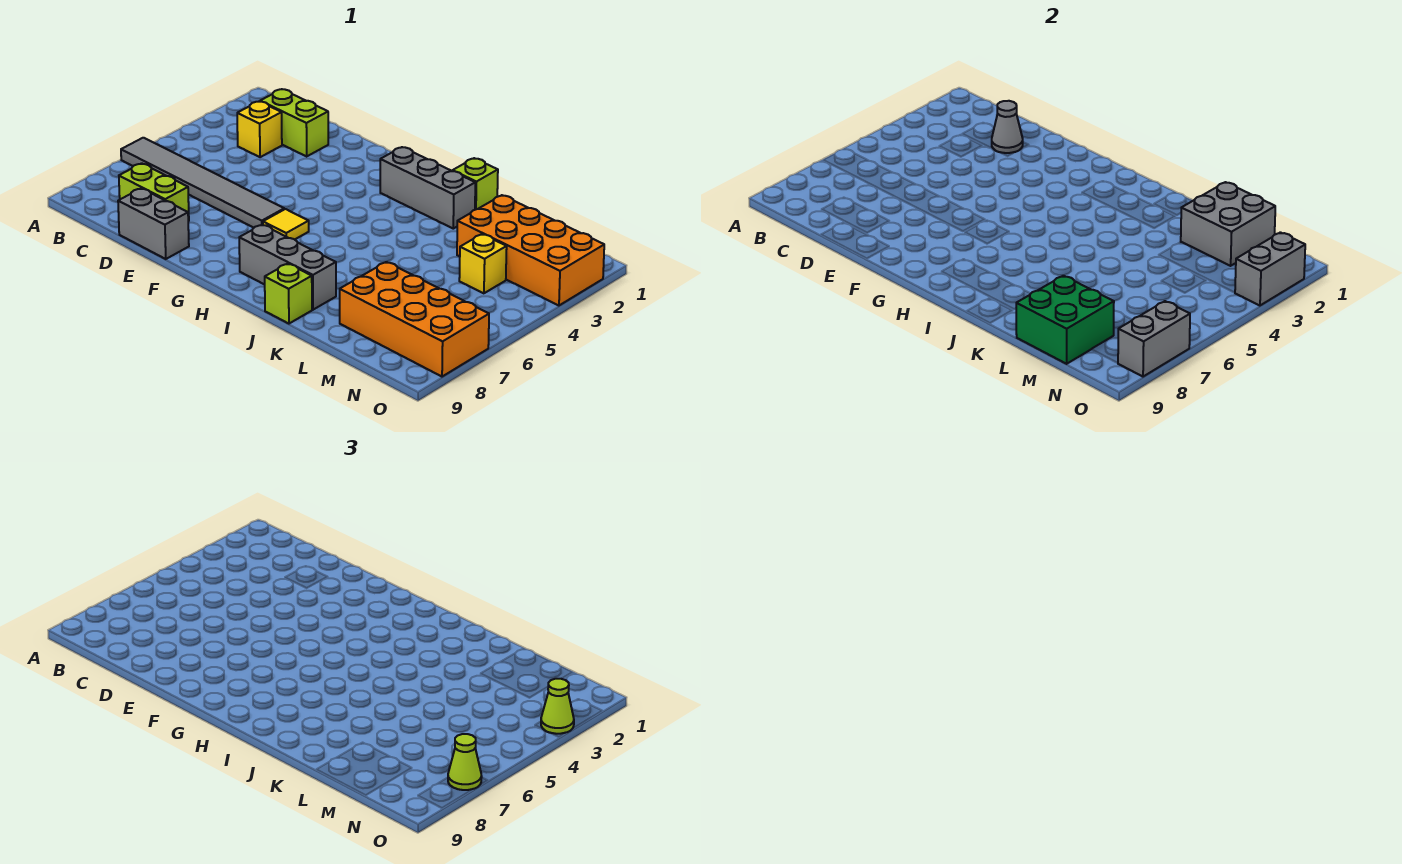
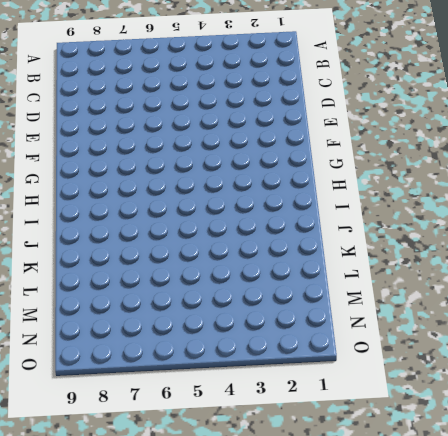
none -> grey 1x6 tile [121,138,284,228]
none -> lime 1x2 brick [260,89,328,156]
none -> yellow 1x1 brick [237,102,282,157]

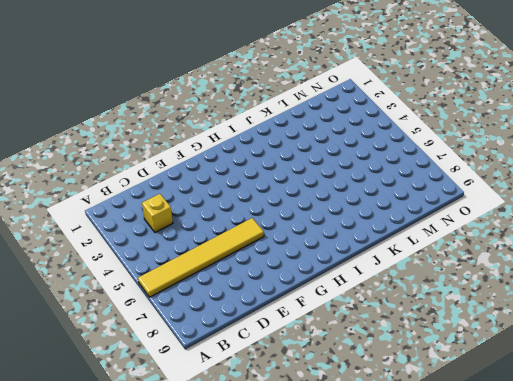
yellow 1x6 tile [138,218,264,297] -> grey 1x6 tile [121,138,284,228]
none -> lime 1x2 brick [260,89,328,156]
none -> lime 1x2 brick [119,163,189,221]
none -> grey 1x2 brick [118,188,189,259]

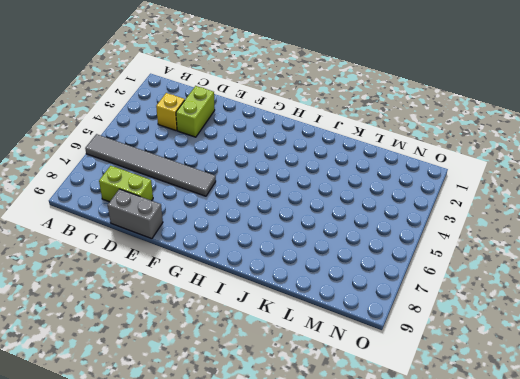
lime 1x2 brick [176,86,215,137] -> lime 1x2 brick turned to [260,89,328,156]
none -> yellow 1x1 tile [263,209,309,239]
none -> grey 1x3 brick [380,147,475,229]
none -> grey 1x3 brick [239,225,336,310]

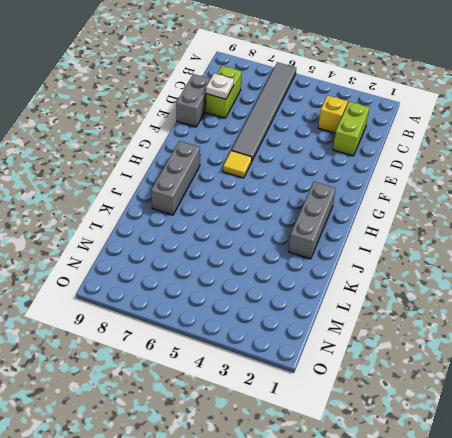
white 1x1 plate [206,73,234,99] -> none
none -> lime 1x1 brick [453,158,498,210]
none -> lime 1x1 brick [265,264,312,324]
none -> orange 2x4 brick [457,195,604,306]

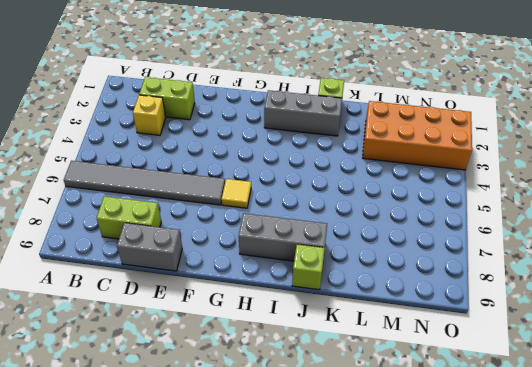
none -> orange 2x4 brick [340,262,489,377]
none -> yellow 1x1 brick [459,234,507,293]
none -> grey 1x1 cone [992,101,1023,153]

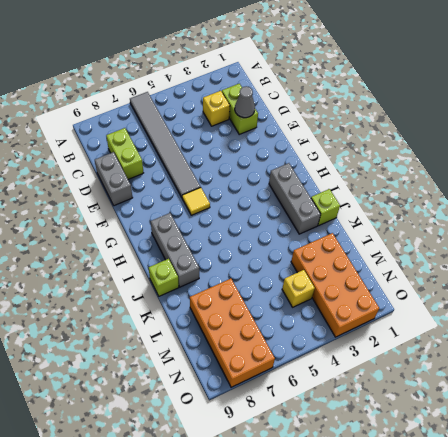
none -> grey 2x2 brick [1181,182,1275,266]
none -> green 2x2 brick [1016,276,1114,364]
none -> grey 1x2 brick [1235,232,1305,306]

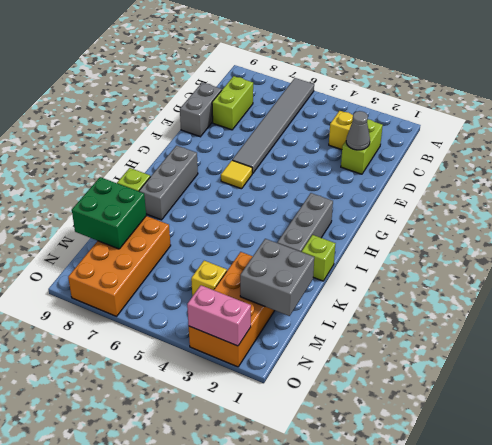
pink 1x2 brick [187,285,251,346] -> grey 1x2 brick [1235,232,1305,306]
none -> grey 1x2 brick [1118,301,1190,377]
none -> lime 1x1 cone [541,679,574,734]
none -> lime 1x1 cone [448,734,482,790]

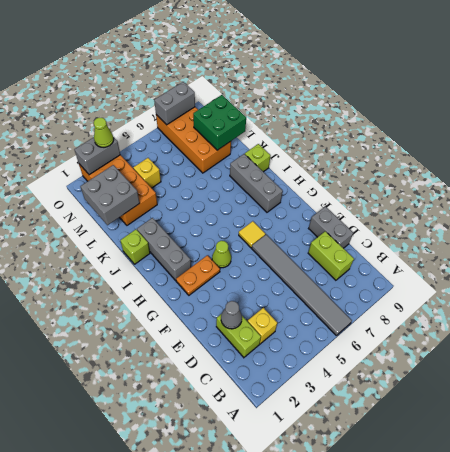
orange 1x2 plate [176,255,220,295] -> none
lime 1x1 cone [212,241,231,268] -> lime 1x1 cone moved to [448,734,482,790]

